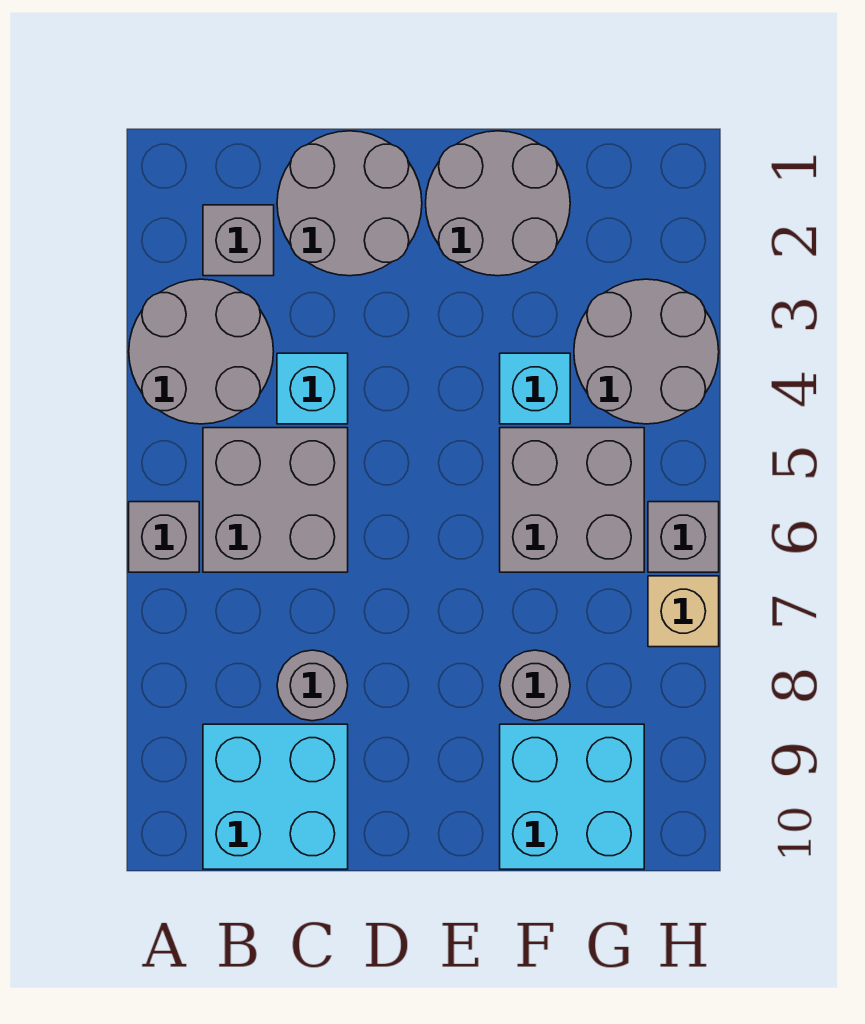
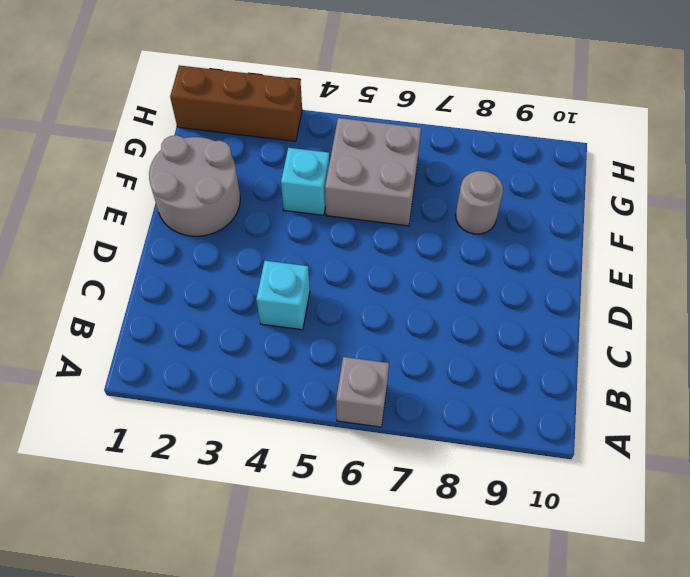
brown 1x3 brick [170,65,302,141] -> grey 2x2 round brick [574,279,719,424]
none -> grey 2x2 round brick [129,279,274,424]
none -> grey 1x1 brick [203,205,274,276]
none -> grey 2x2 brick [203,428,348,572]

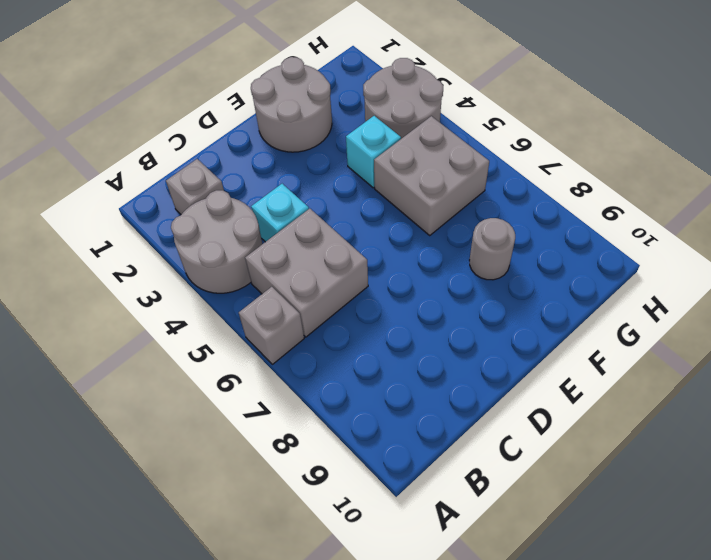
none -> cyan 2x2 brick [203,724,348,869]
none -> grey 2x2 round brick [277,131,422,276]
none -> grey 1x1 round brick [277,650,348,721]

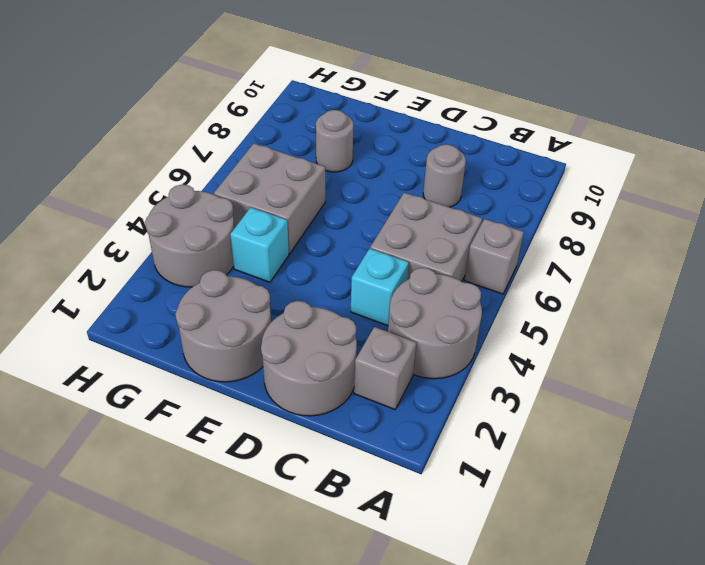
none -> cyan 2x2 brick [203,724,348,869]
none -> cyan 2x2 brick [500,724,644,869]
none -> grey 1x1 brick [648,502,719,572]

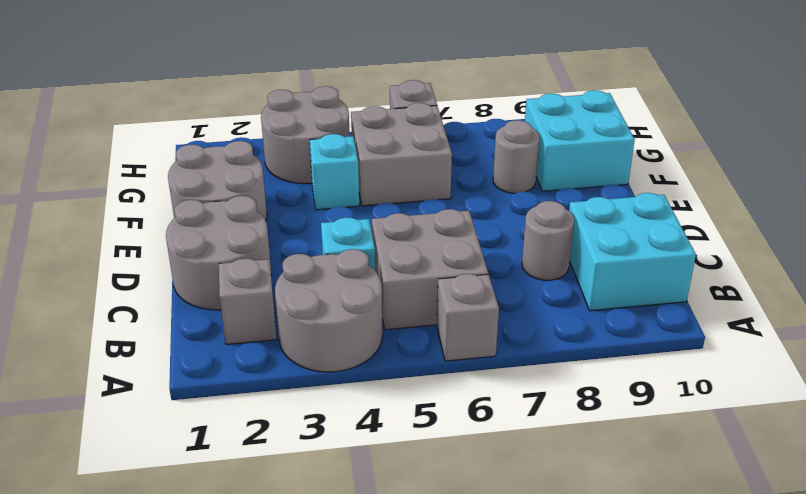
none -> tan 1x1 brick [648,576,719,647]

